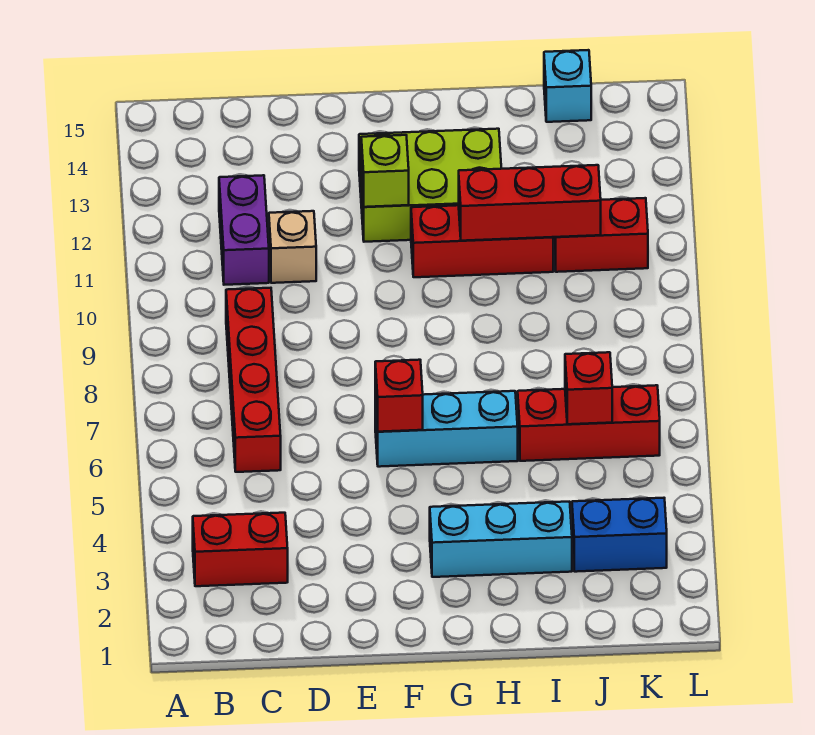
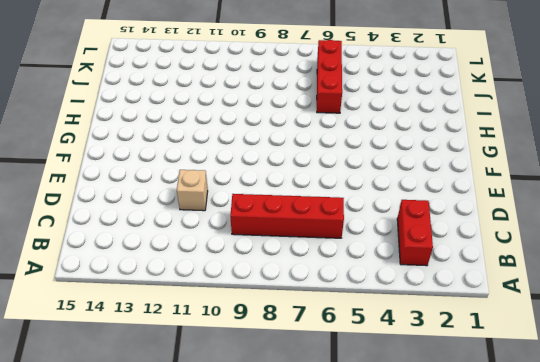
none -> purple 1x2 brick [219,175,269,285]
none -> cyan 1x3 brick [375,391,518,467]
none -> lime 2x3 brick [359,129,501,242]

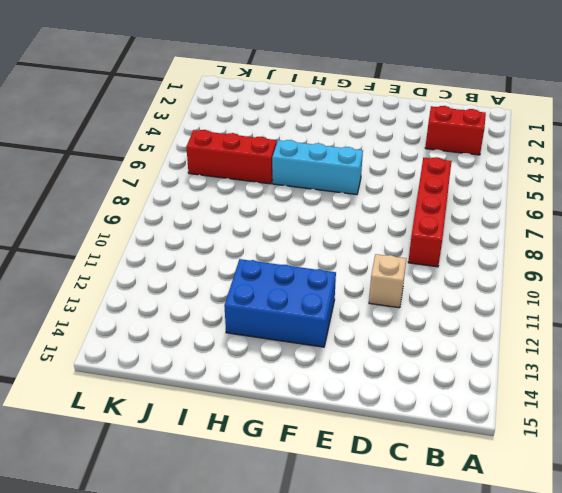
blue 2x3 brick [224,259,336,347] -> lime 2x3 brick [359,129,501,242]
none -> purple 1x2 brick [219,175,269,285]
none -> cyan 1x3 brick [430,502,572,577]
none -> red 1x3 brick [411,205,553,277]

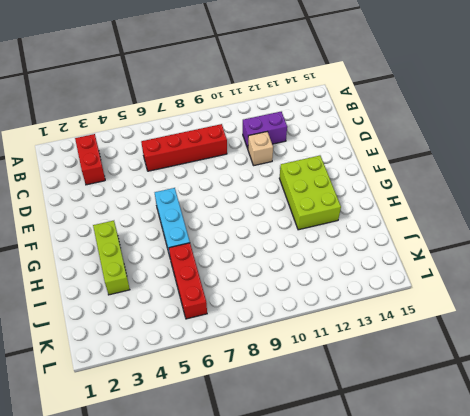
lime 1x3 brick [93,221,130,295] -> cyan 1x3 brick [430,502,572,577]
none -> red 1x3 brick [411,205,553,277]
none -> blue 1x2 brick [572,498,667,572]
none -> red 1x2 brick [553,198,648,272]

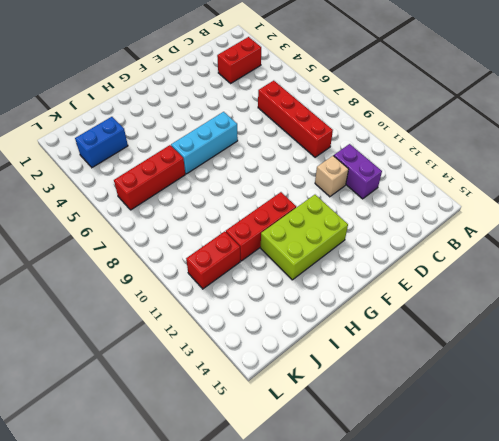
none -> cyan 1x3 brick [430,502,572,577]
none -> cyan 1x1 brick [544,50,591,122]
none -> red 1x1 brick [375,360,423,432]

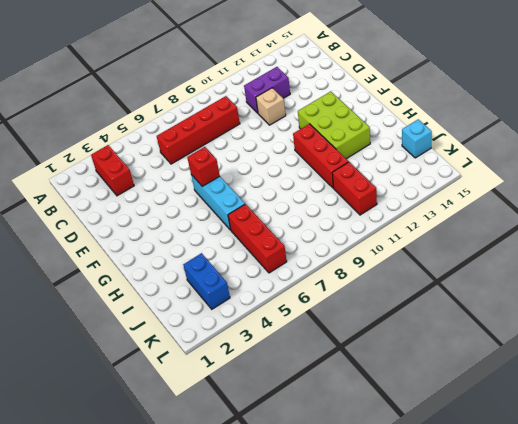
none -> cyan 1x3 brick [430,502,572,577]
none -> lime 1x1 brick [361,135,409,207]
none -> red 1x3 brick [459,165,601,241]

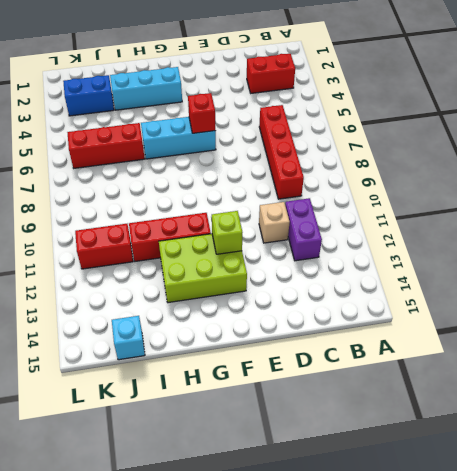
none -> red 1x3 brick [459,165,601,241]
none -> red 1x1 brick [565,352,612,424]

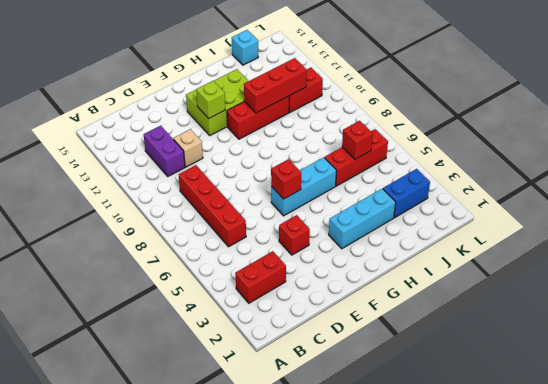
red 1x1 brick [279,215,310,255] -> none

